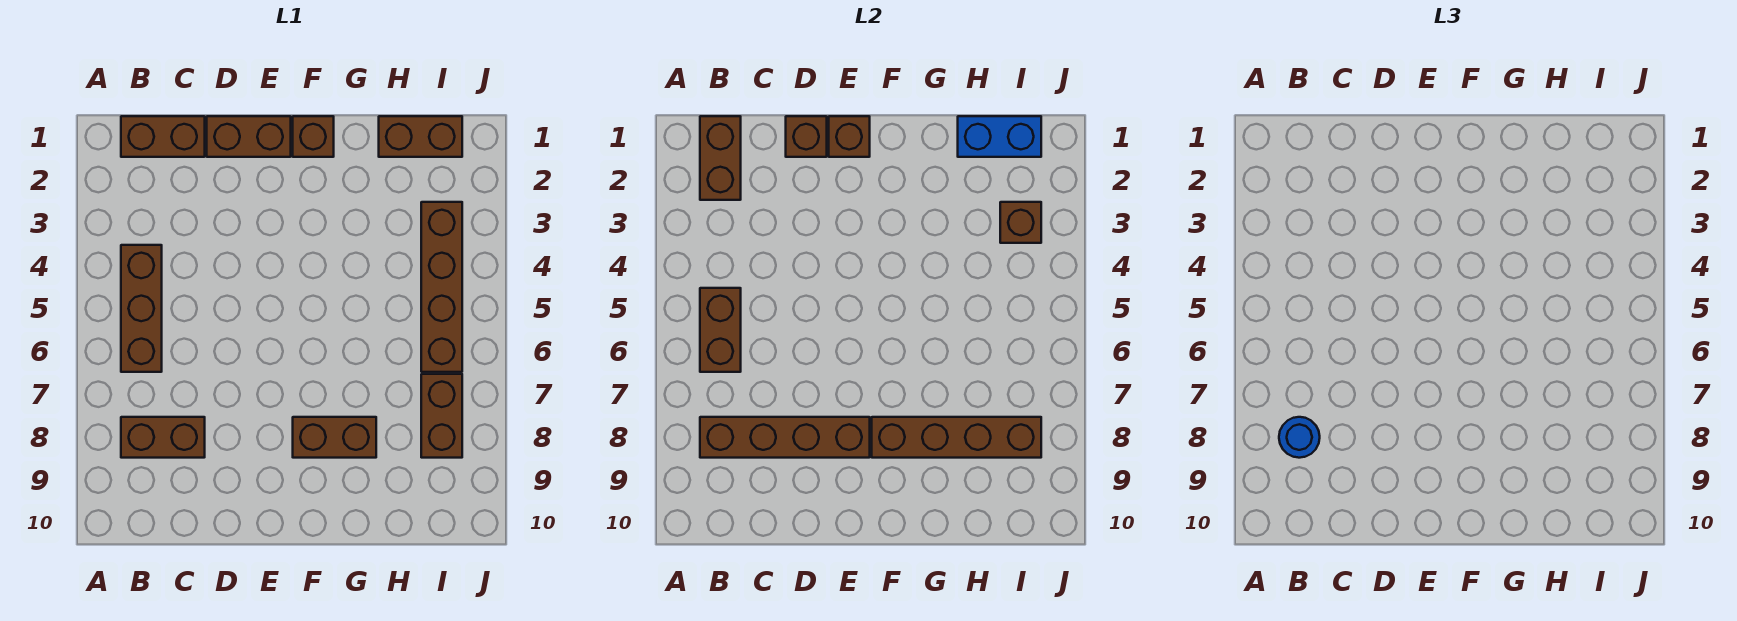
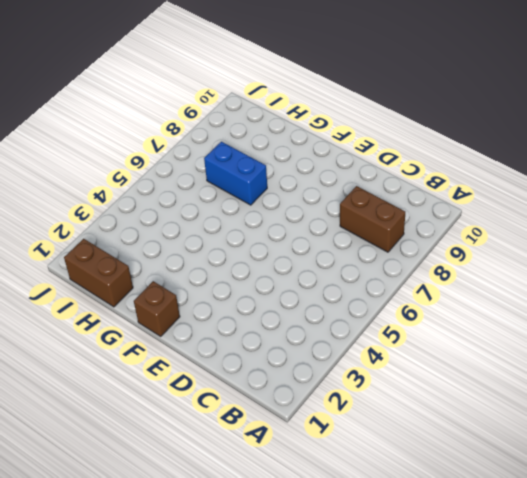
blue 1x2 brick [204,142,267,205] -> blue 1x2 brick moved to [958,116,1041,157]
none -> brown 1x2 brick [121,116,205,157]
none -> brown 1x3 brick [121,245,162,372]
none -> brown 1x2 brick [207,116,291,157]

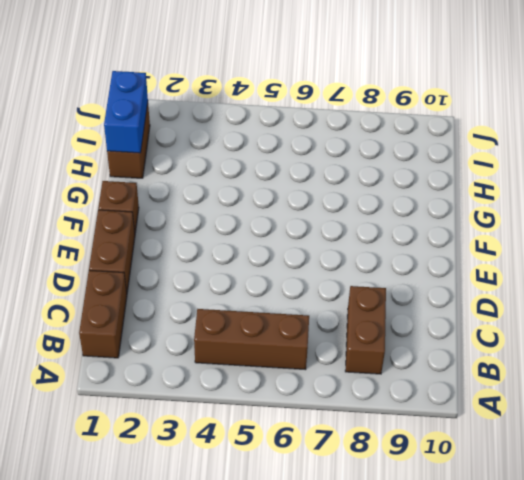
none -> brown 1x2 brick [293,417,376,458]
none -> brown 1x4 brick [421,202,462,372]
none -> brown 1x2 brick [421,374,462,458]

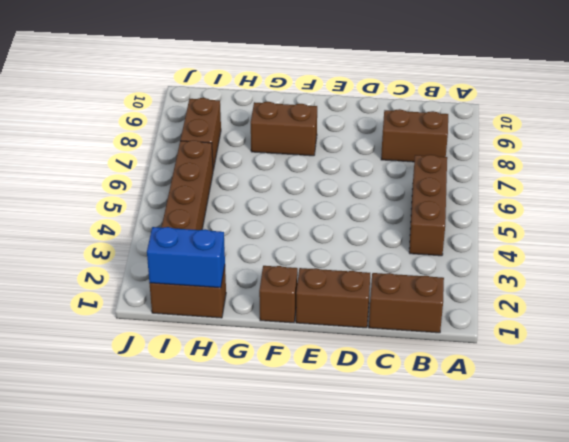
none -> brown 1x2 brick [700,116,741,200]
none -> brown 1x2 brick [700,288,741,372]
none -> brown 1x4 brick [700,417,870,458]

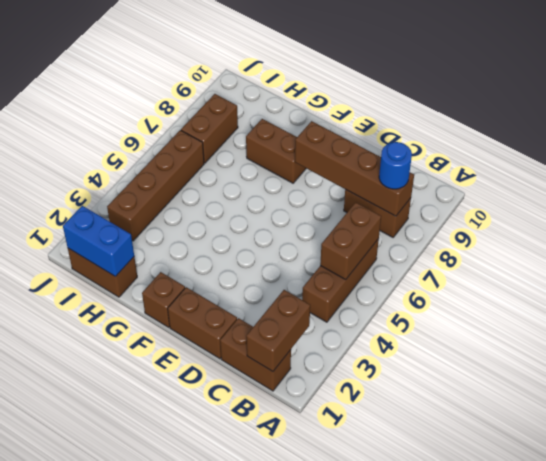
none -> brown 1x1 brick [786,116,827,157]
none -> brown 1x1 brick [829,116,870,157]
none -> brown 1x4 brick [872,417,1041,458]

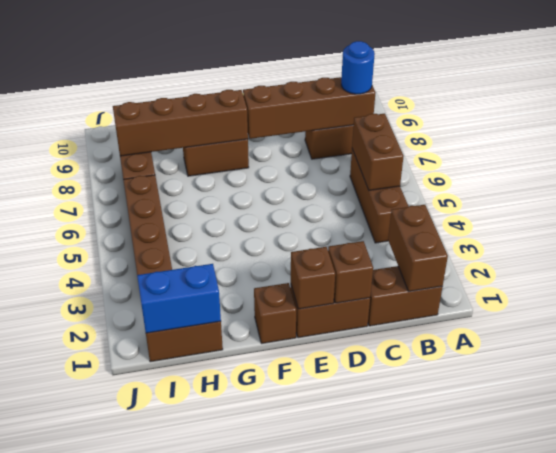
none -> brown 1x1 brick [1000,202,1041,243]

